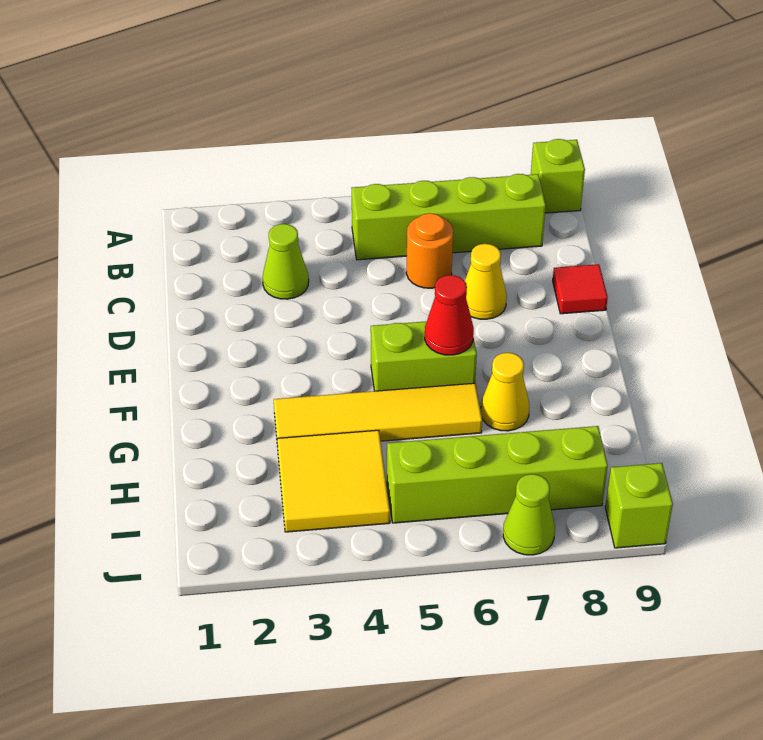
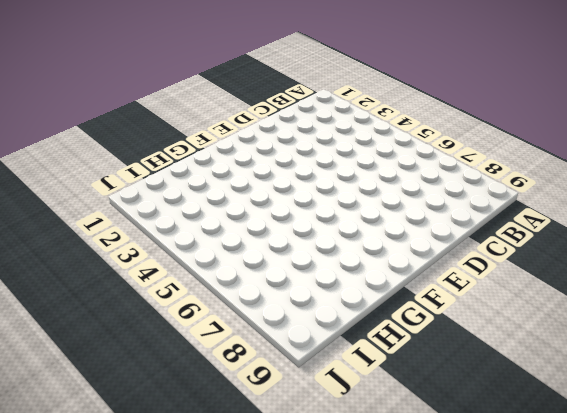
none -> lime 1x1 brick [531,139,585,213]
none -> lime 1x4 brick [352,174,546,260]
none -> lime 1x1 cone [263,224,309,299]

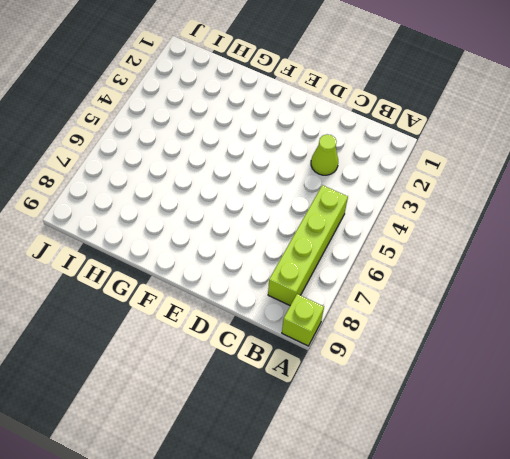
none -> orange 1x1 round brick [406,213,453,288]
none -> yellow 1x1 cone [465,244,507,319]
none -> red 1x1 tile [553,264,608,314]

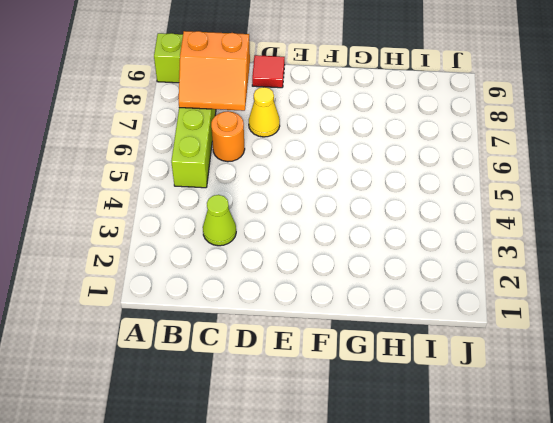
orange 2x2 slope [179,31,250,111] -> none
none -> lime 1x2 brick [371,321,477,391]
none -> yellow 1x4 tile [274,383,482,447]
none -> yellow 1x1 cone [481,353,529,431]

